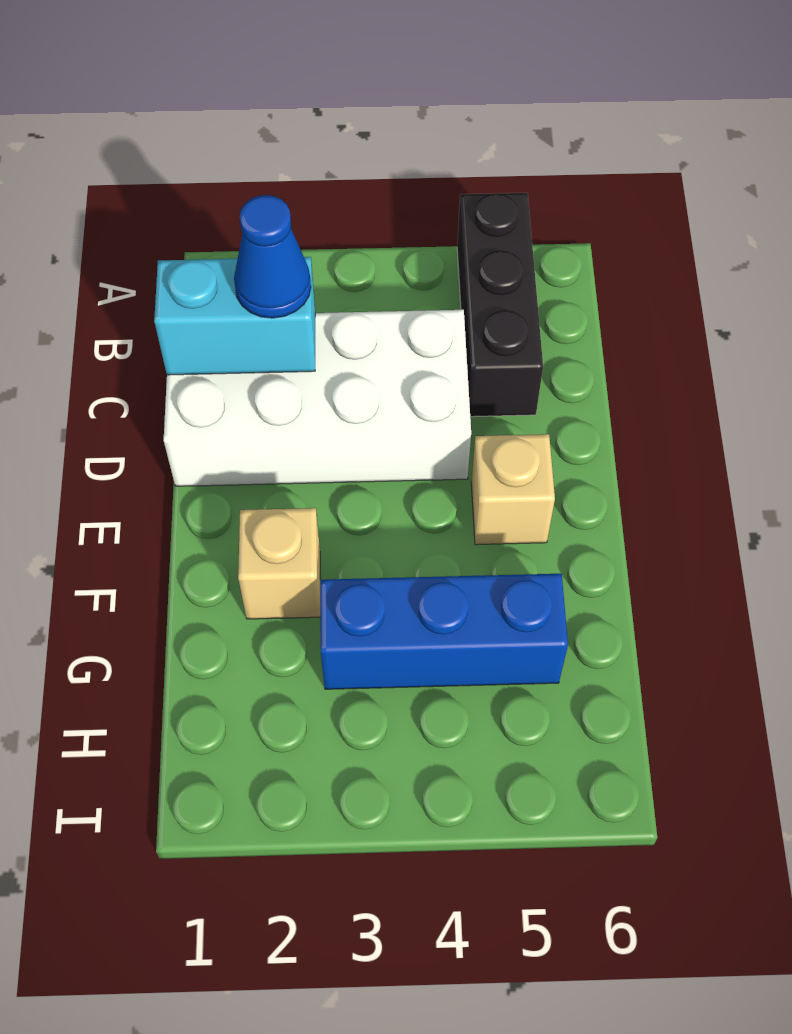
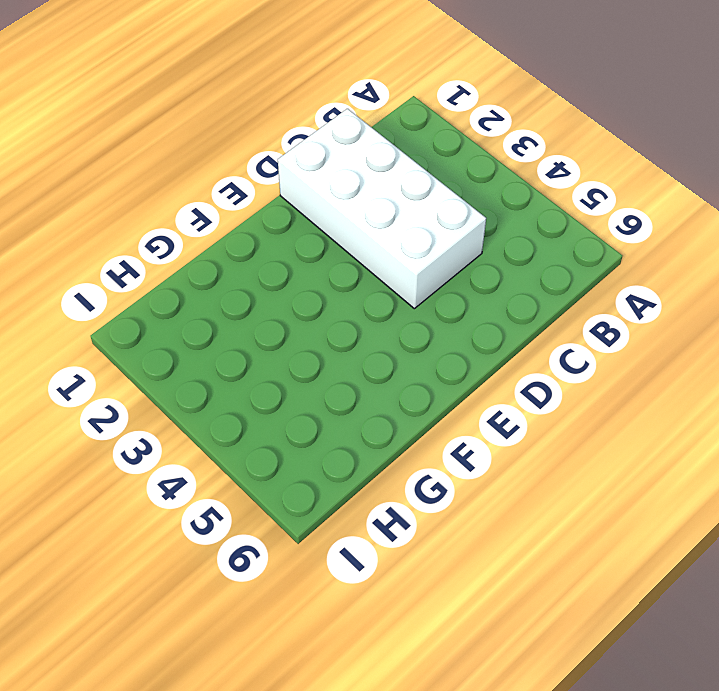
none -> black 1x3 brick [457,193,543,417]
none -> tan 1x1 brick [471,434,555,545]

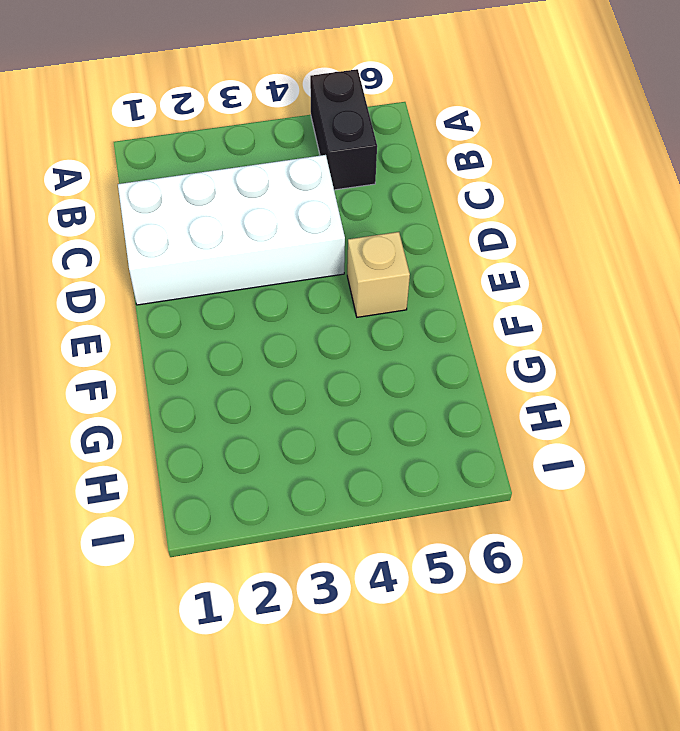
black 1x2 brick [310,69,377,190] -> black 1x3 brick [457,193,543,417]
none -> tan 1x1 brick [238,508,320,619]
none -> blue 1x3 brick [320,574,568,689]

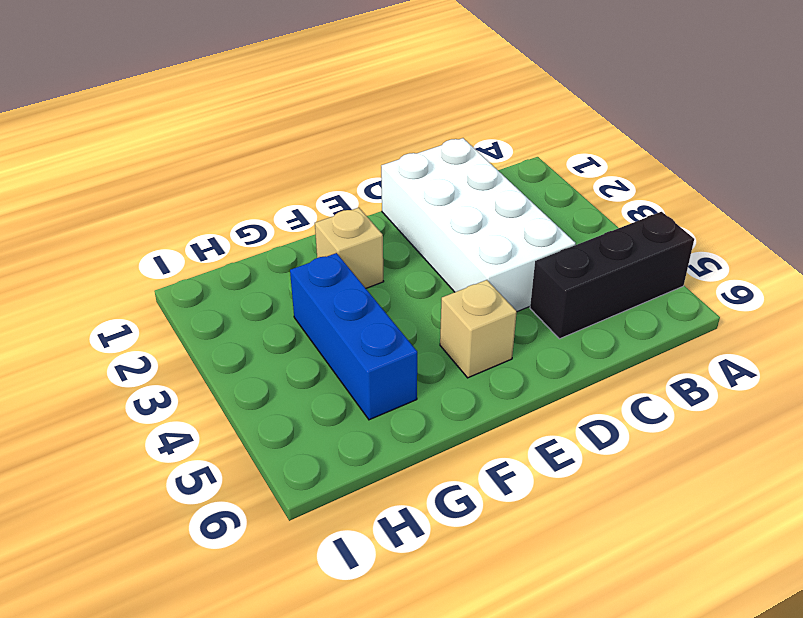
none -> cyan 1x2 brick [154,257,315,375]
none -> blue 1x1 cone [234,195,311,318]

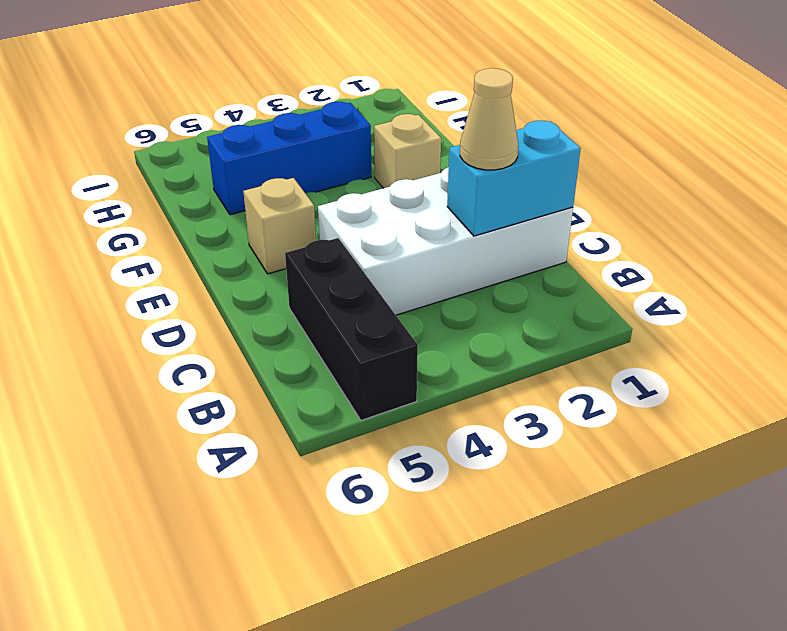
tan 1x1 cone [460,68,519,170] -> blue 1x1 cone [234,195,311,318]

